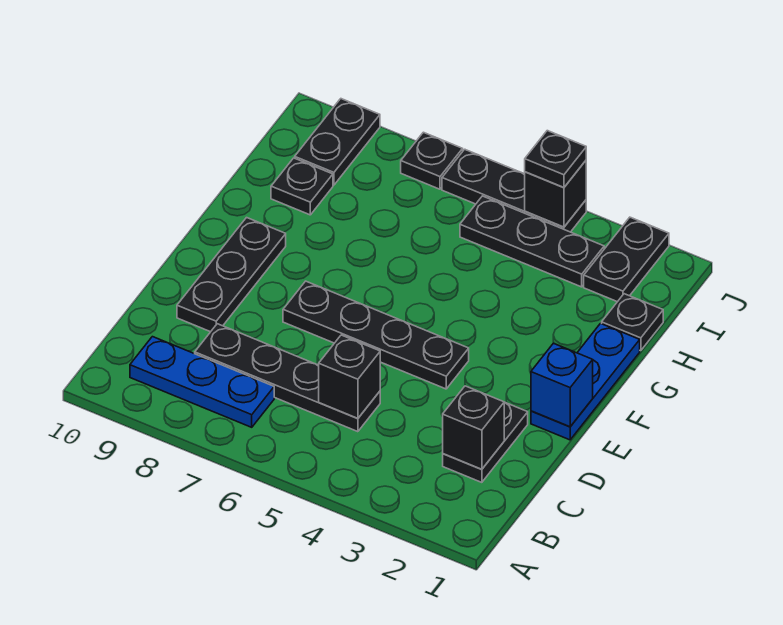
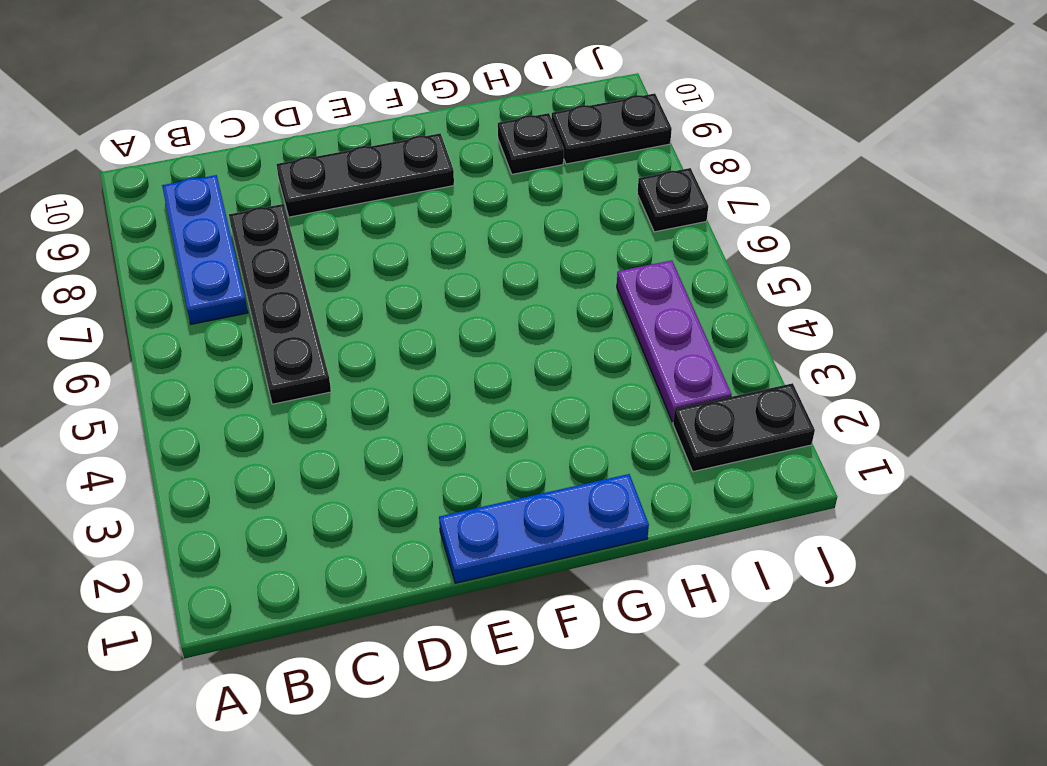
purple 1x3 plate [617,260,732,422] -> black 1x3 plate [460,196,604,287]
none -> black 1x2 plate [443,402,528,482]
none -> black 1x4 plate [283,281,469,389]
none -> black 1x1 plate [602,294,663,351]

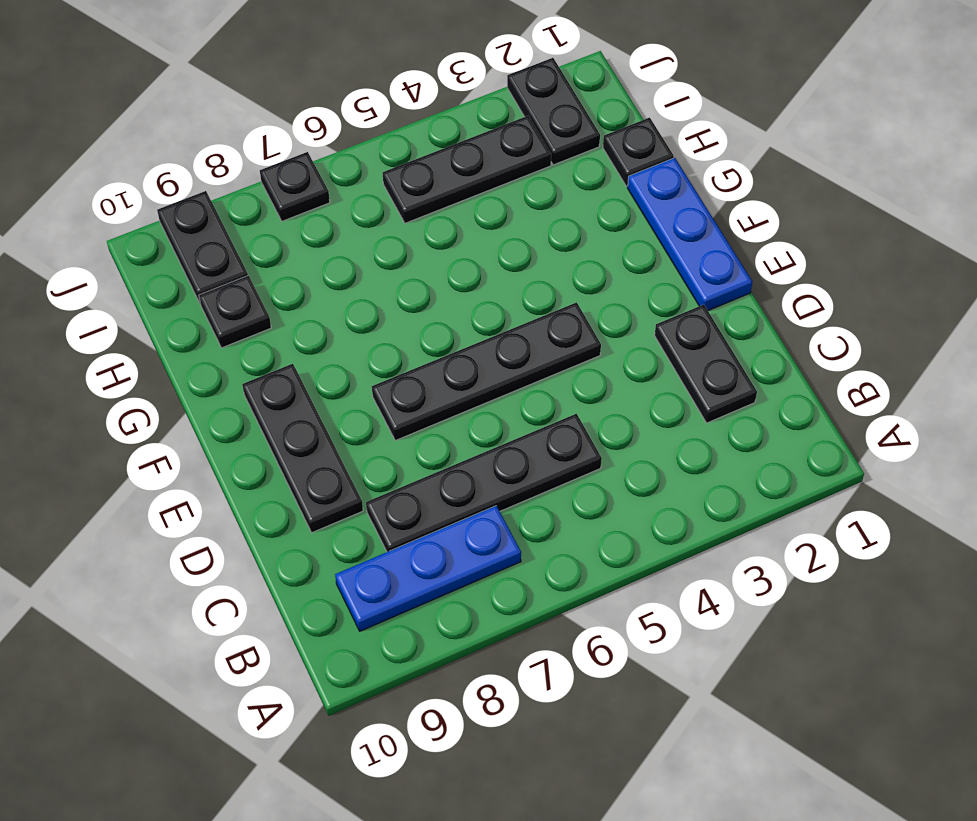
none -> black 1x3 plate [442,149,586,232]
none -> black 1x1 brick [443,386,504,469]
none -> black 1x1 brick [319,335,380,419]

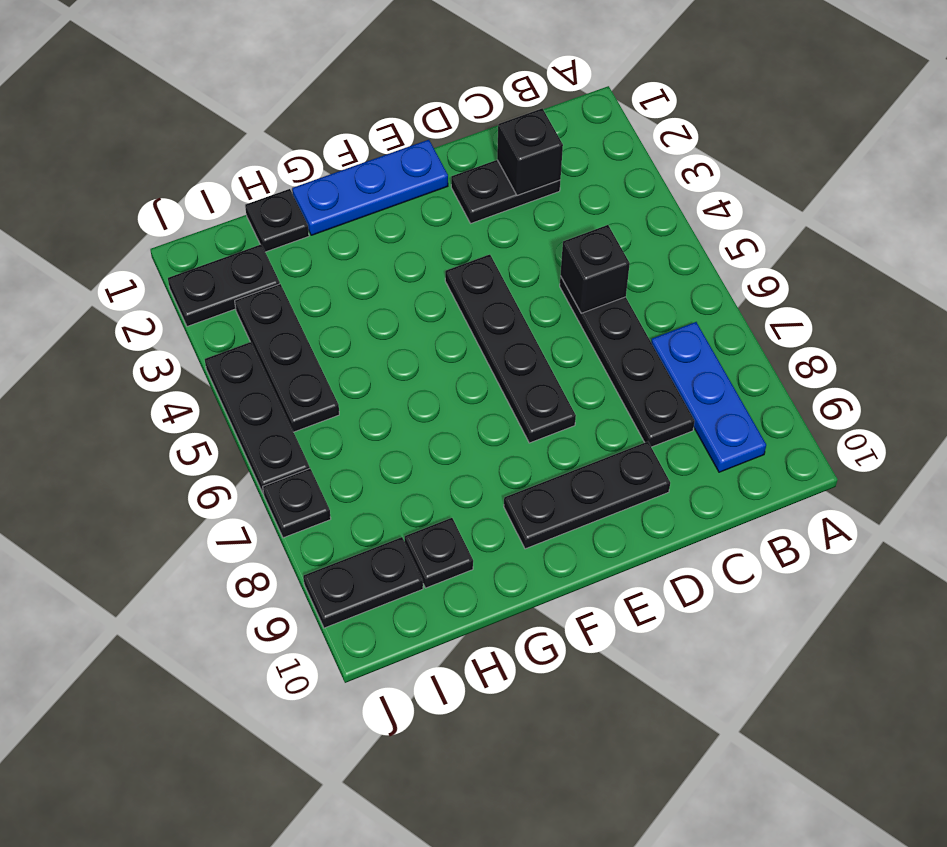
none -> blue 1x1 brick [531,343,593,427]
none -> black 1x1 brick [525,161,586,227]
none -> black 1x1 plate [525,131,586,187]

